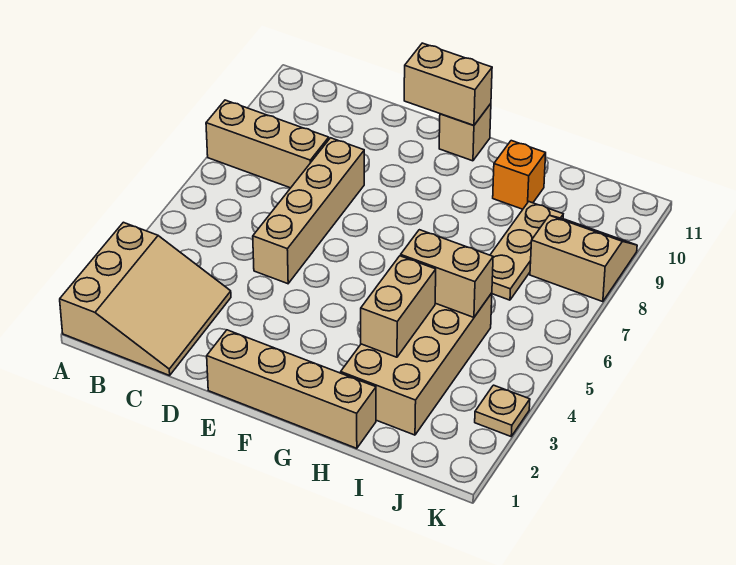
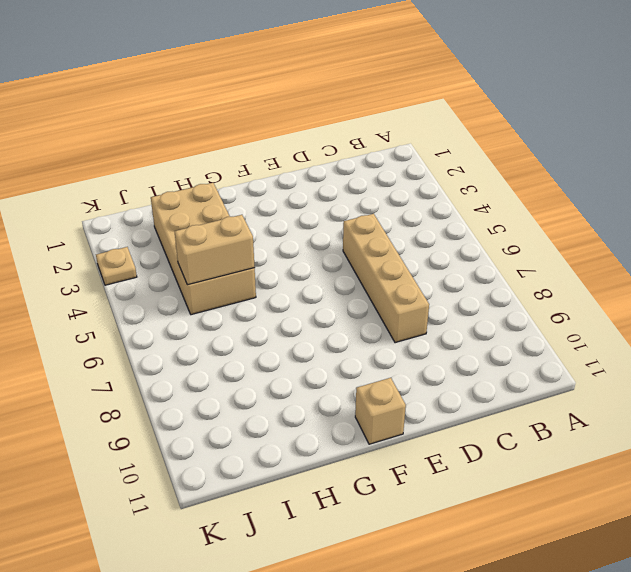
none -> tan 3x3 slope [60,222,231,375]
none -> tan 1x3 brick [206,100,329,188]
none -> tan 1x4 brick [207,330,376,448]

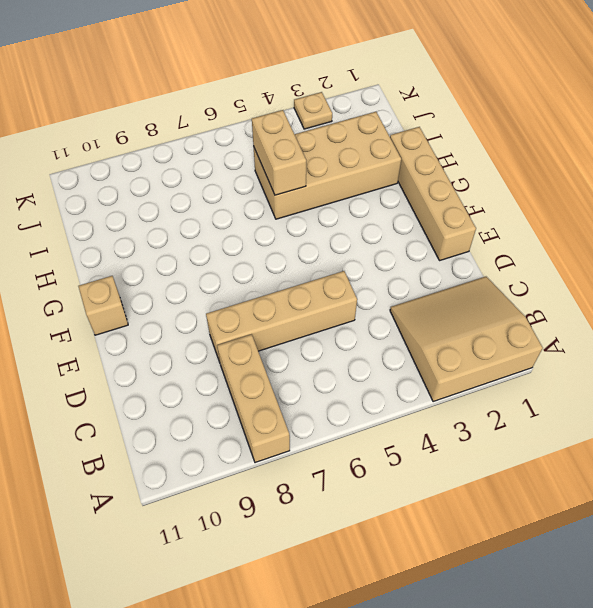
none -> orange 1x1 brick [493,141,546,209]
none -> tan 1x3 plate [490,202,563,300]
none -> tan 2x2 slope [530,215,637,302]

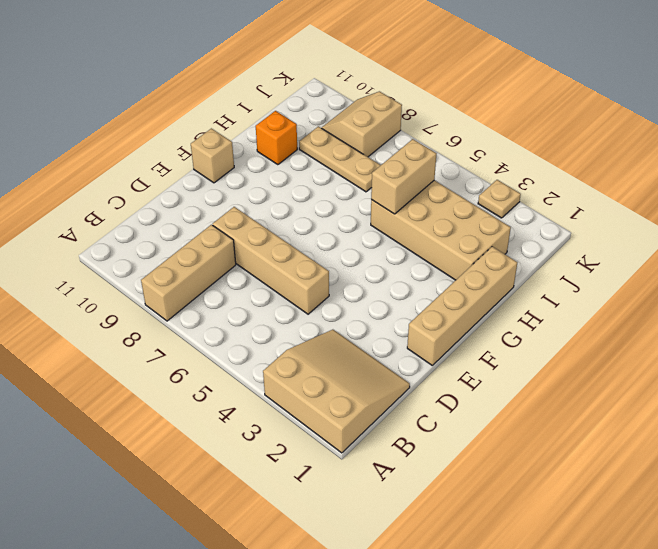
none -> tan 1x2 brick [404,43,492,125]
none -> tan 1x2 brick [361,256,436,357]

